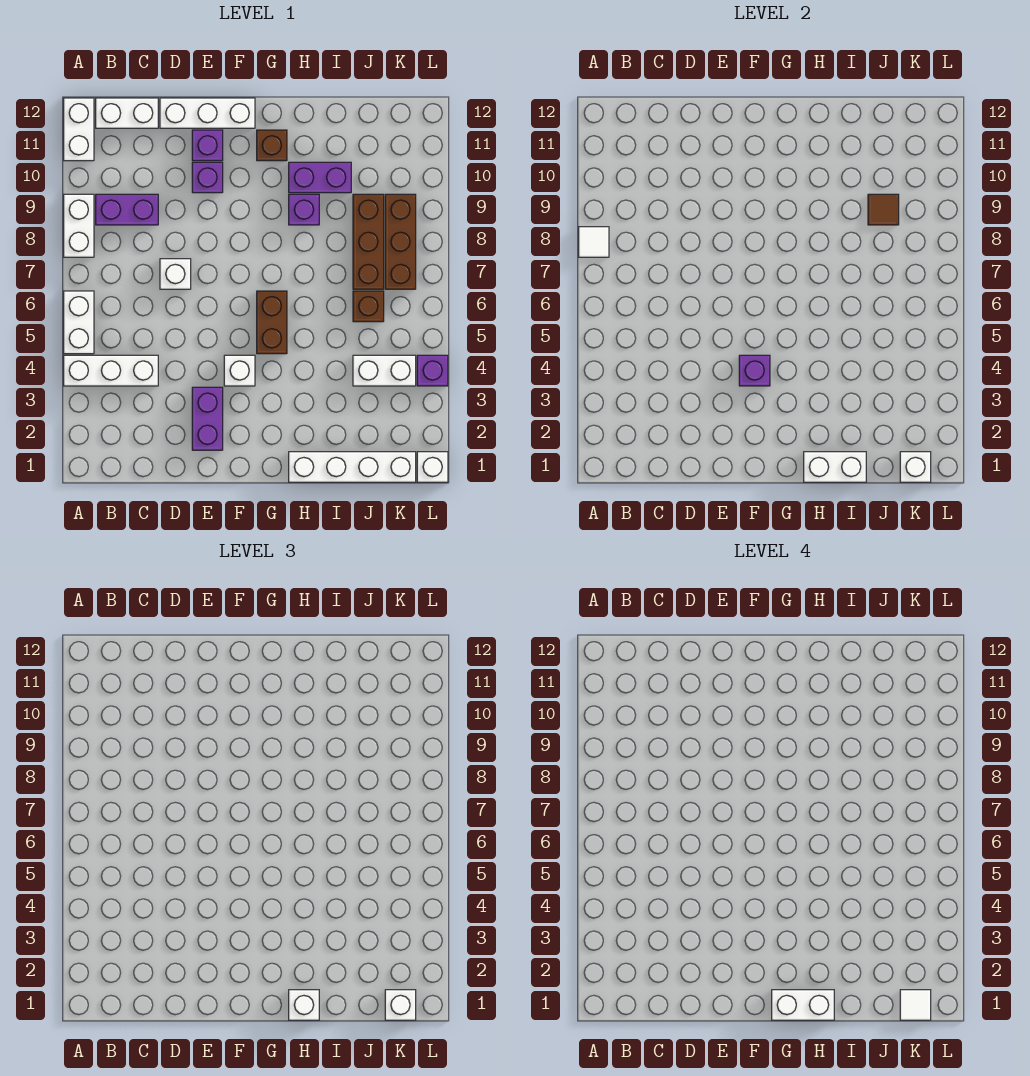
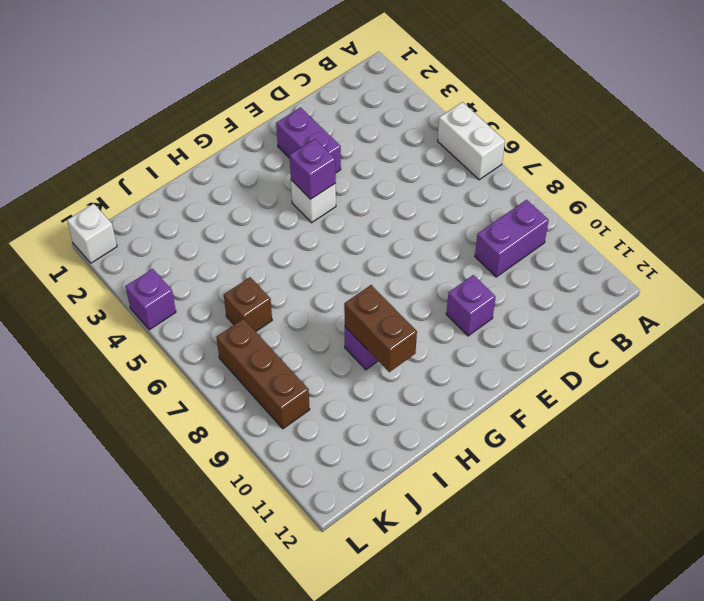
brown 1x2 brick [344,285,417,372] -> brown 1x2 brick moved to [257,291,287,354]
none -> white 1x3 brick [64,355,158,386]
none -> white 1x2 brick [64,194,94,257]
none -> white 1x2 brick [64,98,94,161]
none -> white 1x2 brick [96,98,158,128]

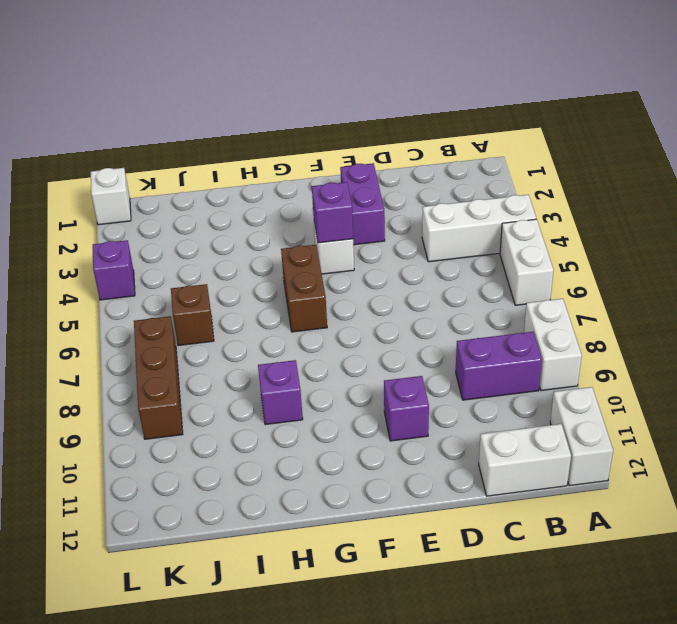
none -> white 1x1 brick [160,259,191,289]
none -> white 1x3 brick [160,98,255,128]
none -> purple 1x1 brick [192,130,223,161]
none -> brown 1x1 brick [257,130,287,161]

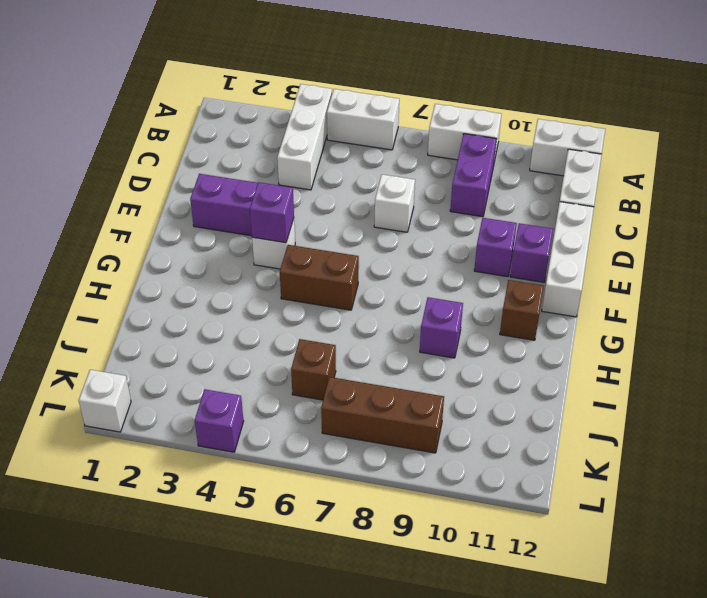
none -> white 1x4 brick [289,452,416,482]
none -> purple 1x2 brick [289,162,351,193]
none -> white 1x2 brick [353,355,416,386]
none -> brown 1x3 brick [353,194,384,289]

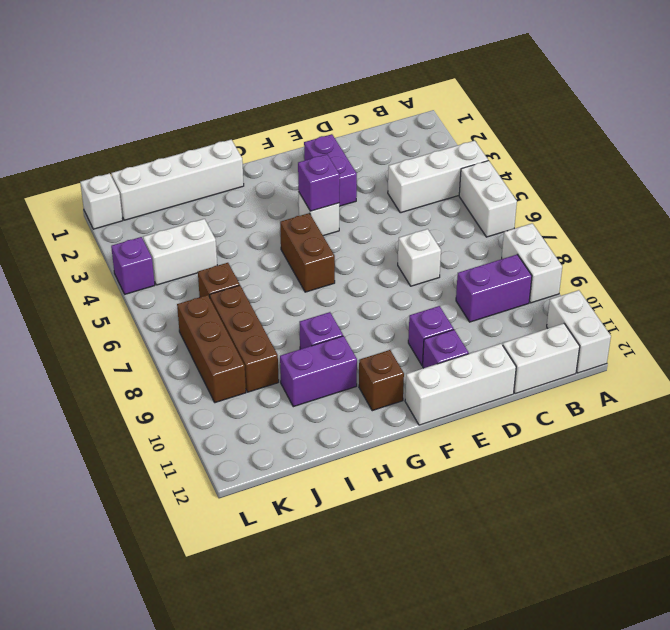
none -> white 1x1 tile [579,227,609,257]
none -> white 1x2 brick [804,452,866,482]
none -> brown 1x1 tile [868,194,899,225]
none -> white 1x1 brick [900,452,931,482]

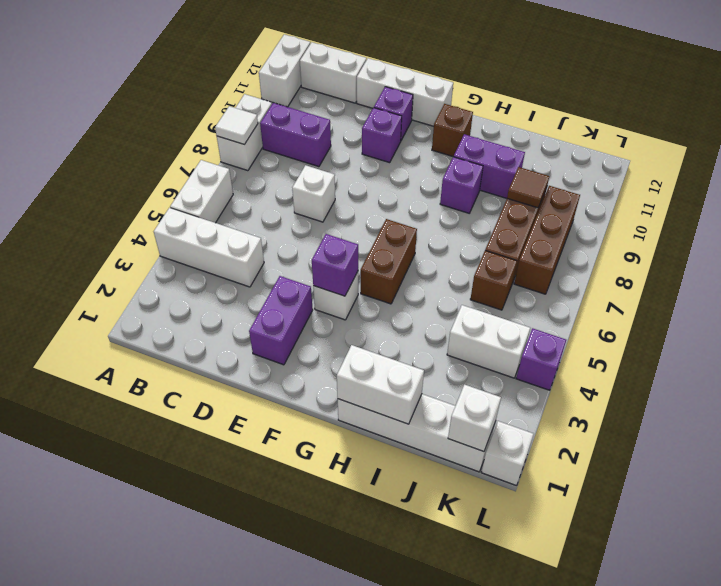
none -> white 1x1 brick [289,990,319,1020]
none -> white 1x1 brick [385,990,416,1020]
none -> white 1x2 brick [772,990,834,1020]
none -> white 1x1 tile [900,990,931,1020]

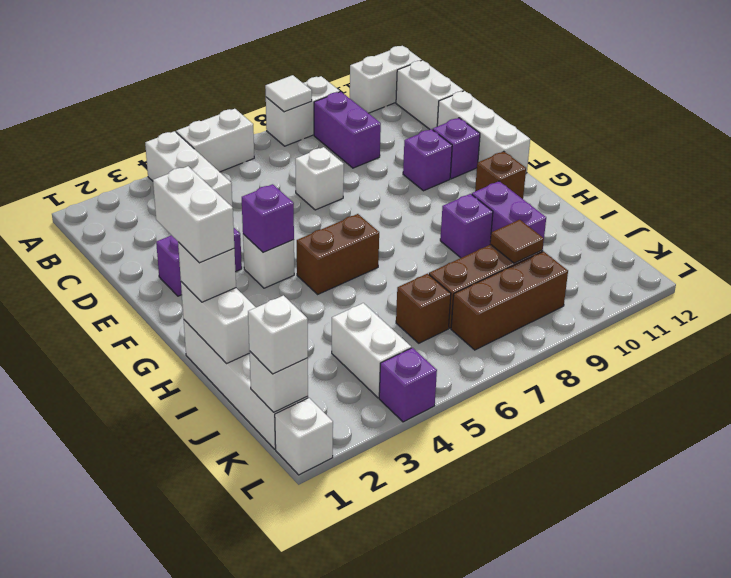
none -> white 1x1 tile [900,990,931,1020]

